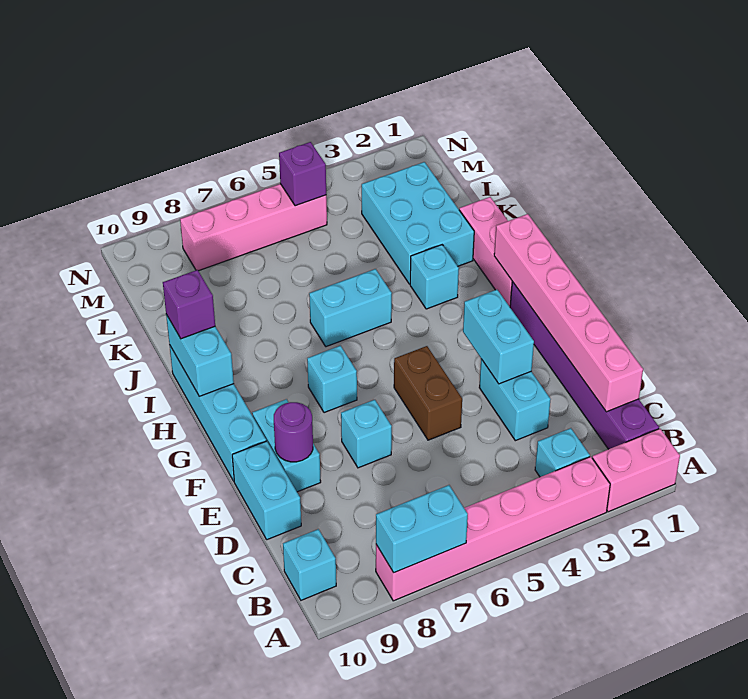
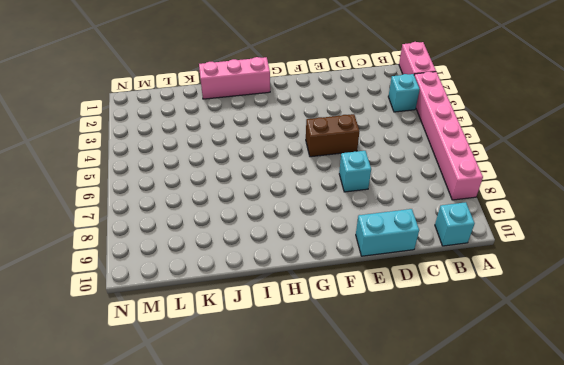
none -> purple 1x6 brick [510,282,659,449]
none -> cyan 1x2 brick [479,359,551,441]
none -> cyan 1x2 brick [252,399,321,492]

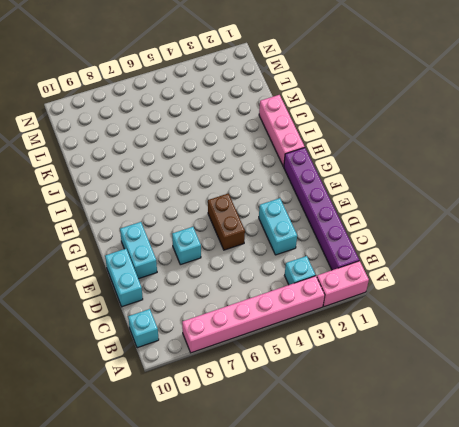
none -> cyan 1x4 brick [170,346,266,481]
none -> cyan 1x1 brick [307,346,357,413]
none -> cyan 1x1 brick [410,245,459,309]

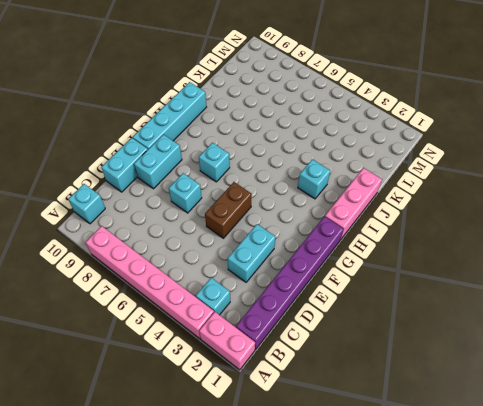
none -> cyan 1x2 brick [309,269,392,347]
none -> cyan 2x3 brick [362,162,474,284]
none -> pink 1x4 brick [180,184,327,271]

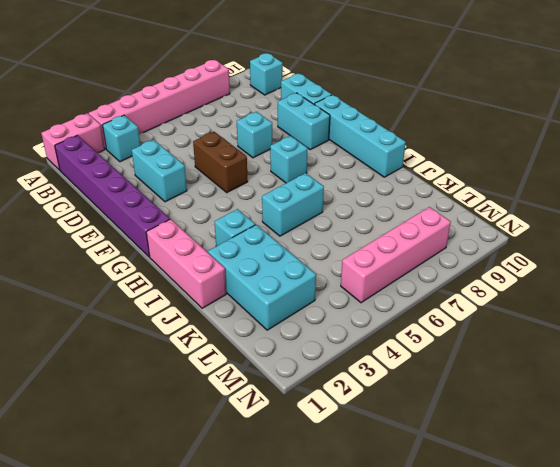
none -> cyan 1x2 brick [376,485,468,573]
none -> pink 1x6 brick [494,214,643,412]
none -> cyan 1x2 brick [463,290,534,384]

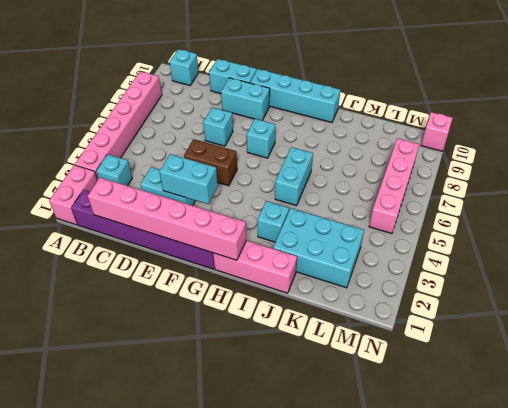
pink 1x1 brick [421,112,453,151] -> none
none -> cyan 1x2 brick [376,485,468,573]
none -> purple 1x1 round brick [274,402,313,462]
none -> cyan 1x2 brick [166,314,234,397]

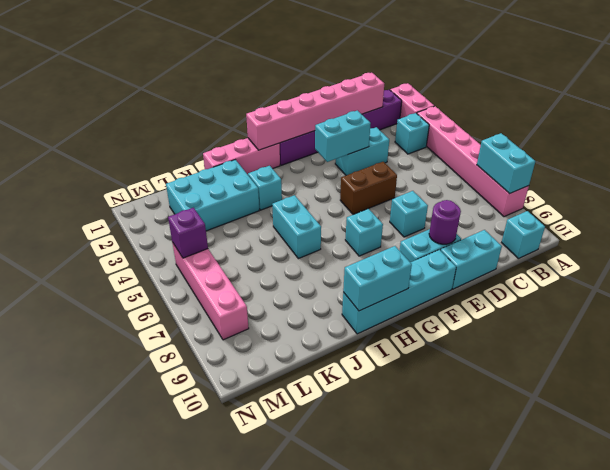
none -> purple 1x1 brick [163,270,215,339]

